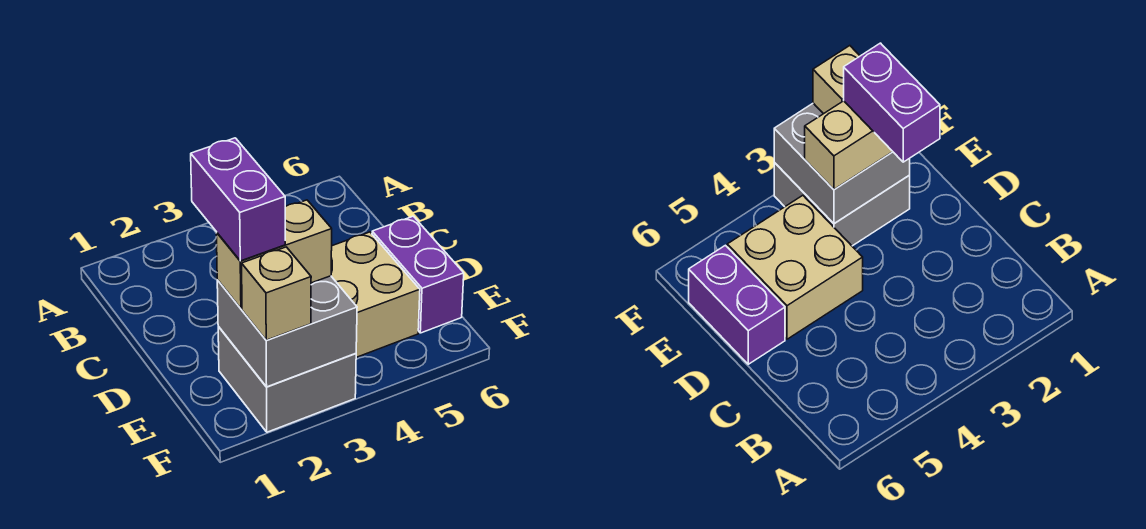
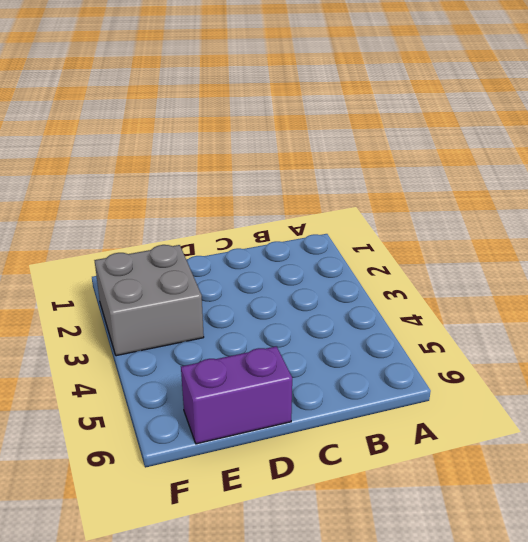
none -> tan 2x2 brick [331,232,420,357]
none -> grey 2x2 brick [217,276,357,387]

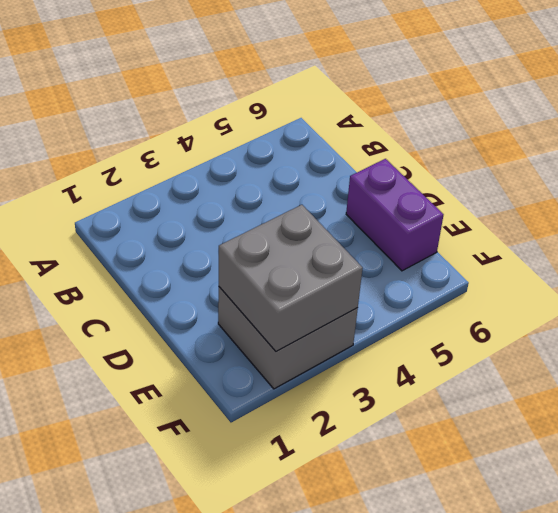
none -> tan 2x2 brick [331,232,420,357]
none -> tan 1x2 brick [216,200,332,309]

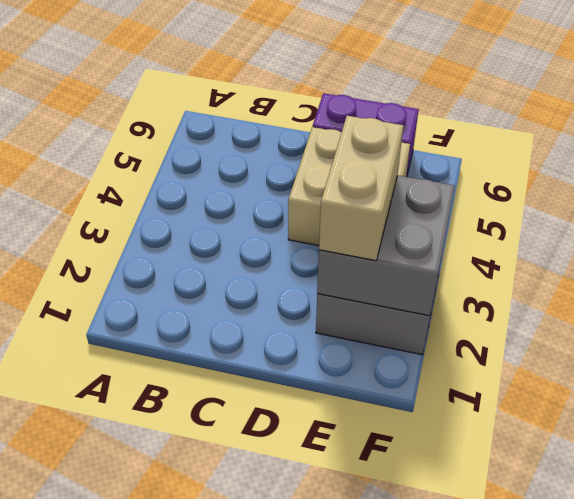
none -> tan 1x1 brick [242,247,311,340]
none -> purple 1x2 brick [191,138,285,261]

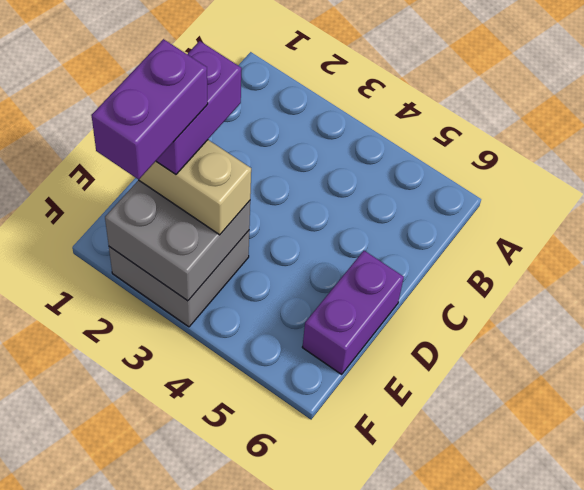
purple 1x2 brick [91,39,208,180] -> none
none -> tan 2x2 brick [331,232,420,357]
none -> tan 1x1 brick [242,247,311,340]

